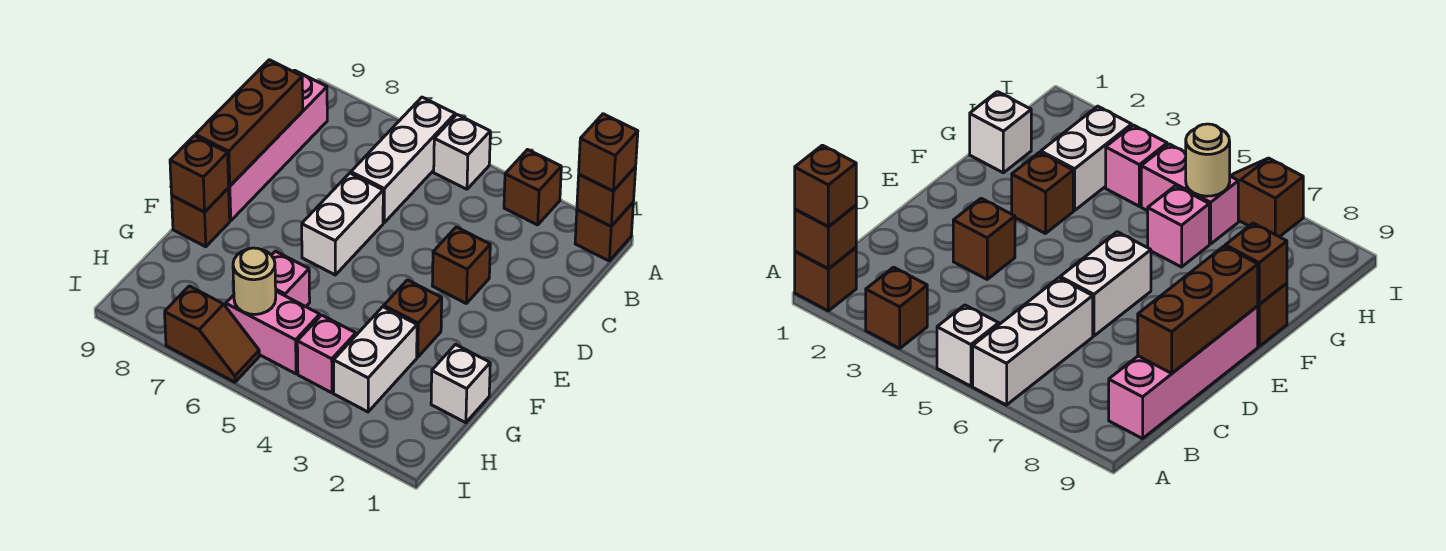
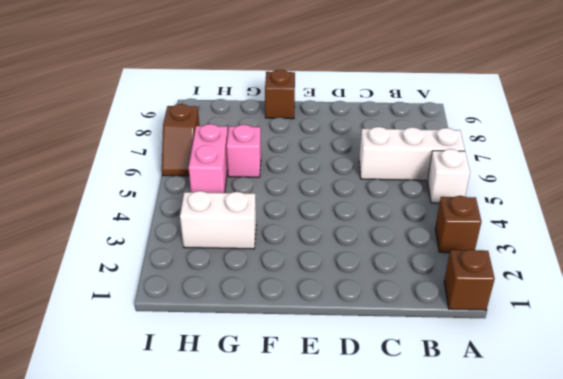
none -> pink 1x4 brick [229,70,327,221]
none -> brown 1x1 brick [432,227,490,303]
none -> white 1x2 brick [302,173,383,275]

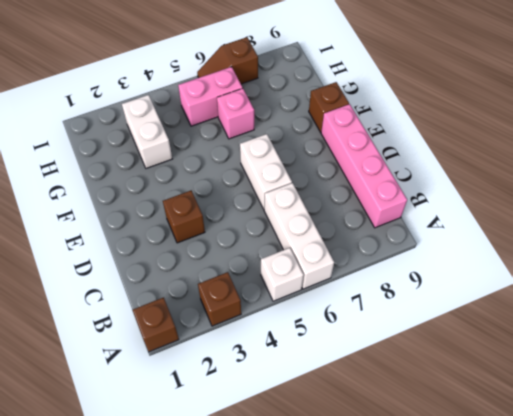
none -> brown 1x1 brick [384,280,442,357]
none -> white 1x1 brick [431,344,490,423]
none -> pink 1x1 brick [297,315,356,393]

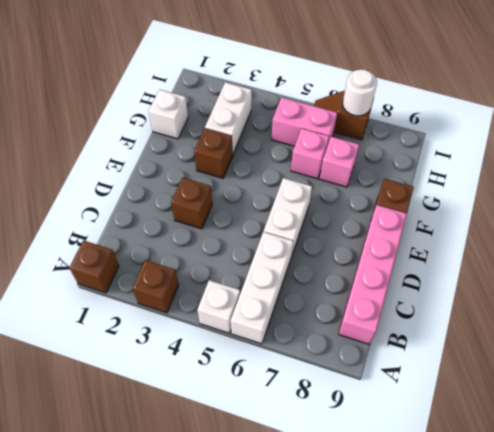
pink 1x1 brick [320,137,359,187] -> pink 1x1 brick moved to [297,315,356,393]
white 1x1 round brick [343,70,377,116] -> none
none -> brown 1x1 brick [577,167,636,226]
none -> brown 1x3 brick [196,60,303,186]
none -> brown 1x1 brick [170,136,229,212]

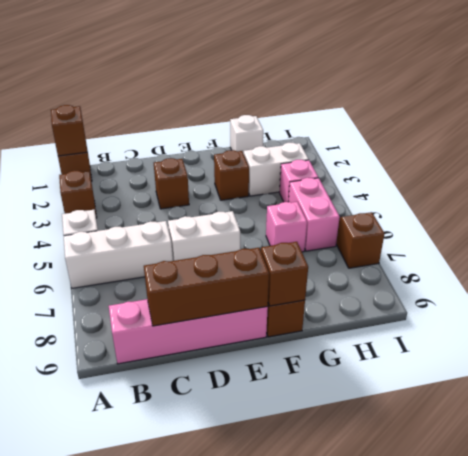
none -> tan 1x1 round brick [233,248,276,314]
none -> brown 1x1 brick [579,114,638,191]

